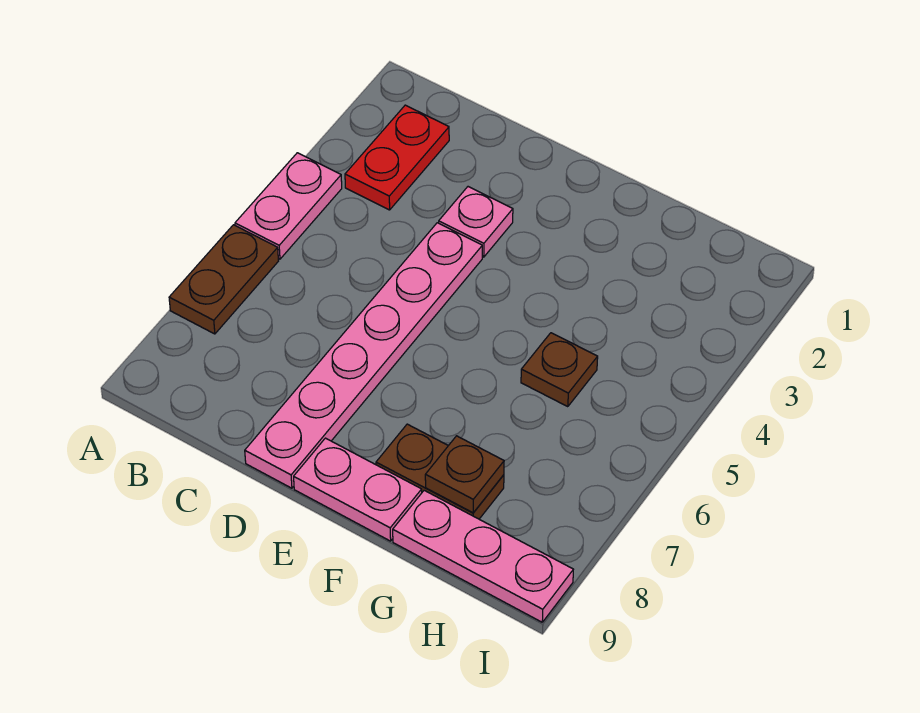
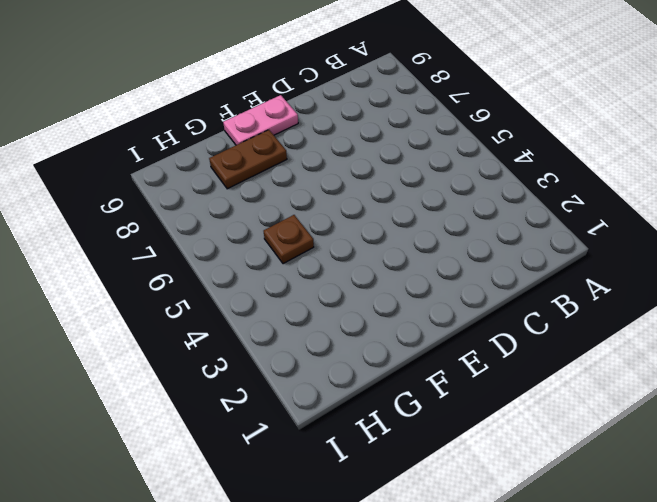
none -> pink 1x2 plate [235,153,342,259]
none -> brown 1x2 plate [169,225,278,334]

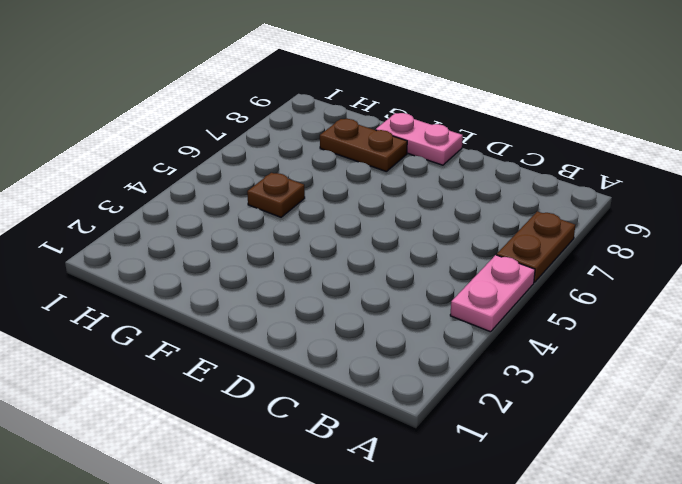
none -> red 1x2 plate [345,105,449,210]
none -> pink 1x1 plate [439,187,513,257]

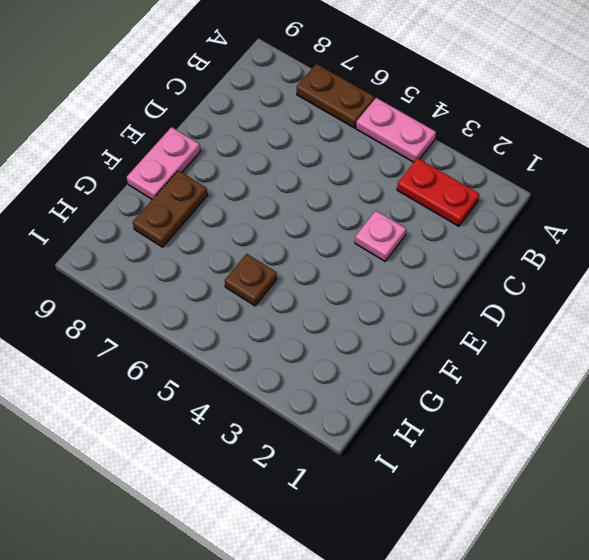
none -> pink 1x6 plate [245,223,482,488]
none -> pink 1x3 plate [393,490,573,622]

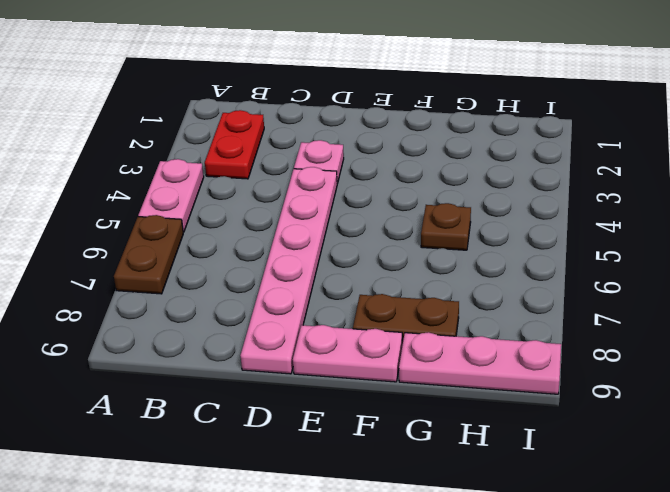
none -> brown 1x1 plate [425,436,504,513]

